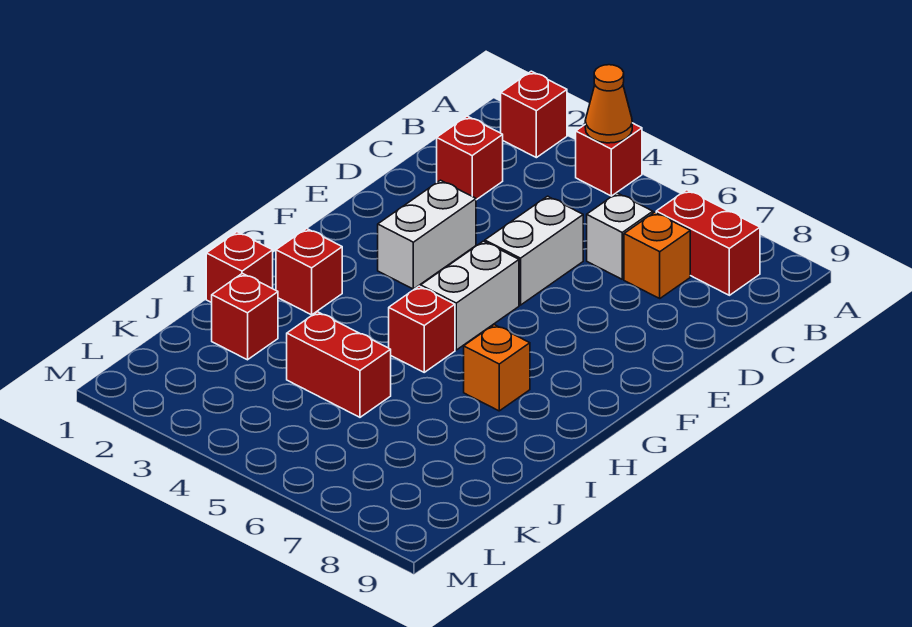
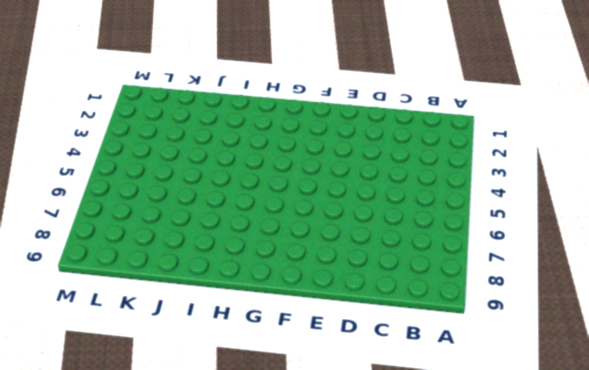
none -> red 1x1 brick [501,71,567,158]
none -> red 1x1 brick [576,123,642,196]
none -> red 1x2 brick [656,190,760,295]

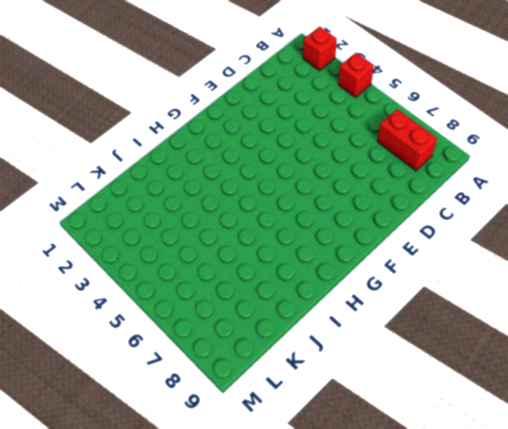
none -> red 1x1 brick [437,116,503,200]
none -> white 1x1 brick [587,193,653,279]
none -> orange 1x1 brick [624,212,690,298]

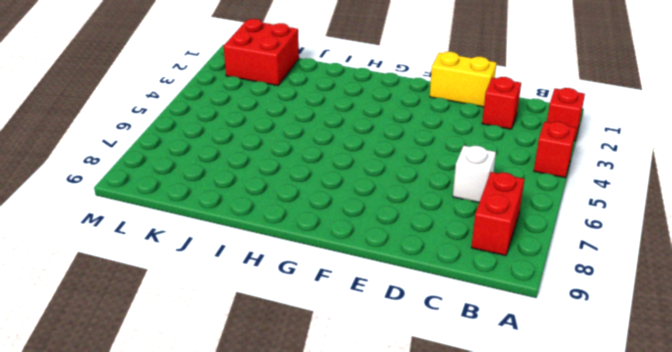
yellow 1x2 brick [430,52,496,107] -> none
red 2x2 brick [224,19,299,86] -> none
none -> orange 1x1 brick [624,212,690,298]
none -> white 1x2 brick [485,196,583,305]
none -> white 1x2 brick [378,180,476,289]

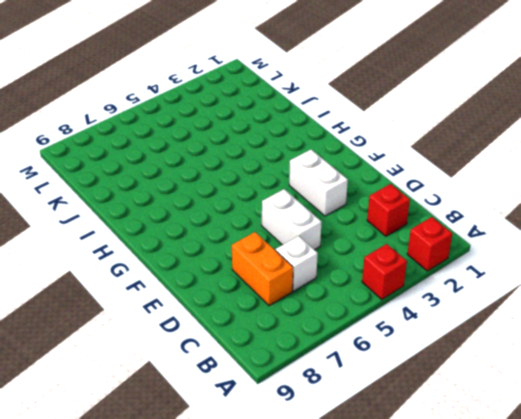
orange 1x2 brick [232,232,293,306] -> orange 1x1 brick [624,212,690,298]
none -> red 1x2 brick [656,190,760,295]
none -> white 1x2 brick [421,241,519,350]
none -> red 1x1 brick [276,228,342,315]

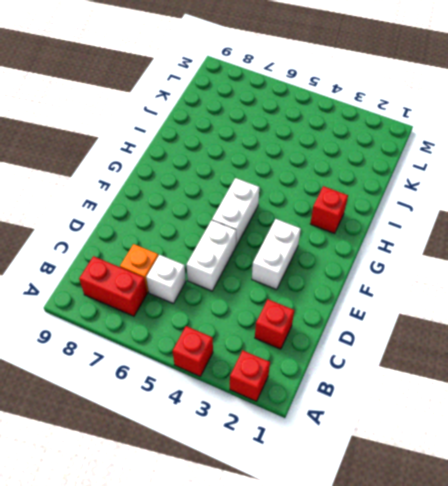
none -> red 1x1 brick [389,286,455,372]
none -> orange 1x1 brick [464,325,530,411]
none -> red 1x1 brick [206,232,273,303]

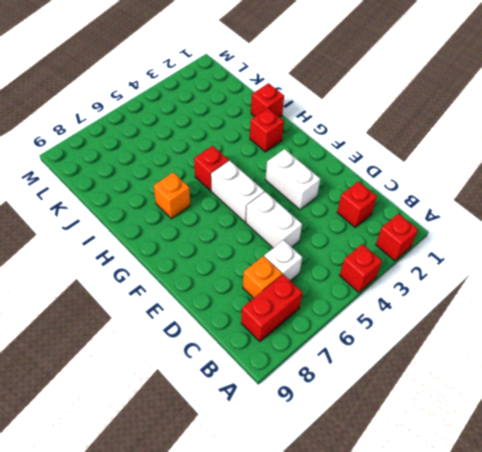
none -> red 1x1 brick [212,273,278,360]
none -> red 1x2 brick [287,312,391,417]
none -> orange 1x1 cone [585,65,632,143]

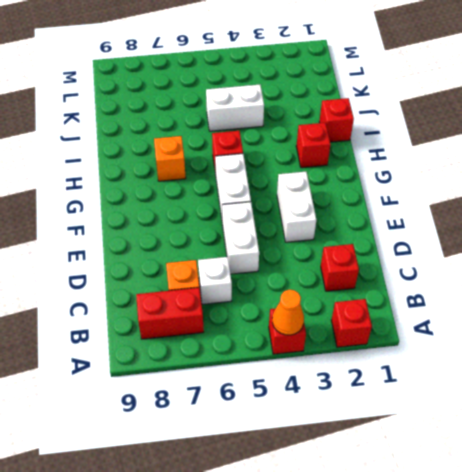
white 1x2 brick [206,85,264,131] -> red 1x2 brick [287,312,391,417]
none -> red 1x1 brick [212,273,278,360]

